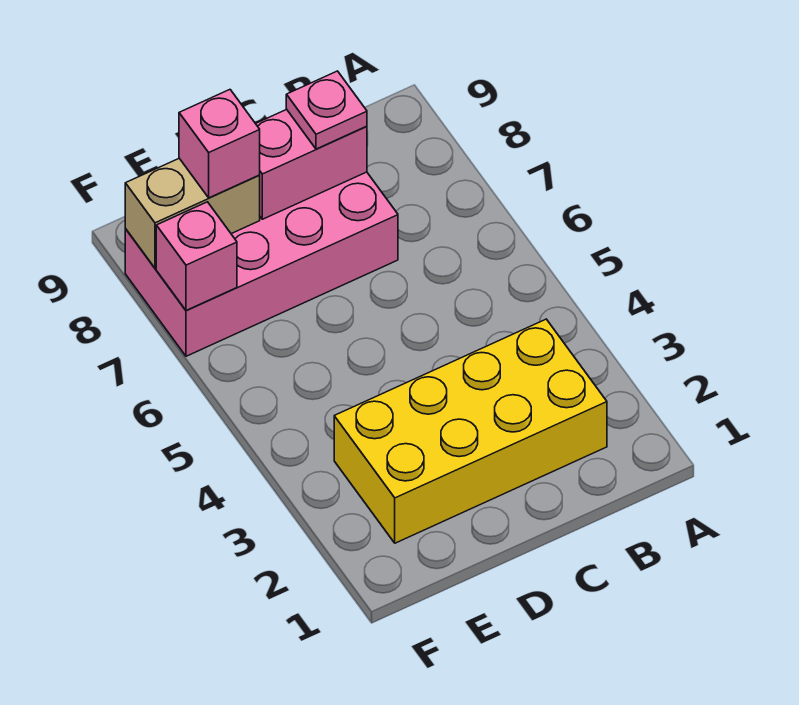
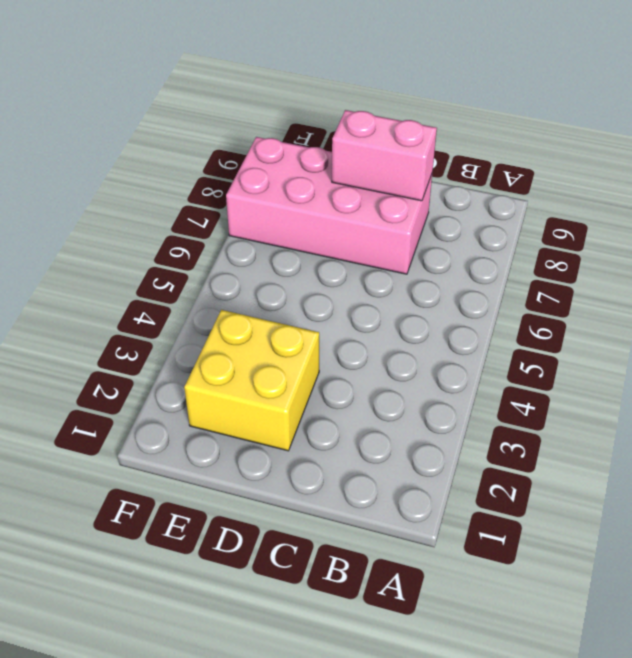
yellow 2x2 brick [184,310,319,451] -> yellow 2x4 brick [334,319,607,543]
none -> tan 1x2 brick [125,158,260,268]
none -> pink 1x1 brick [156,202,237,310]

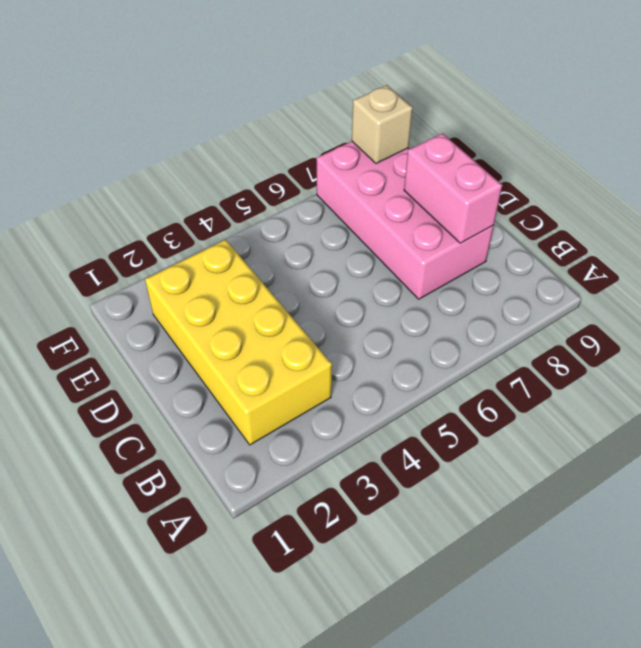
tan 1x1 brick [352,85,413,164] -> tan 1x2 brick [125,158,260,268]
none -> pink 1x1 brick [156,202,237,310]
none -> pink 1x1 plate [286,71,367,149]

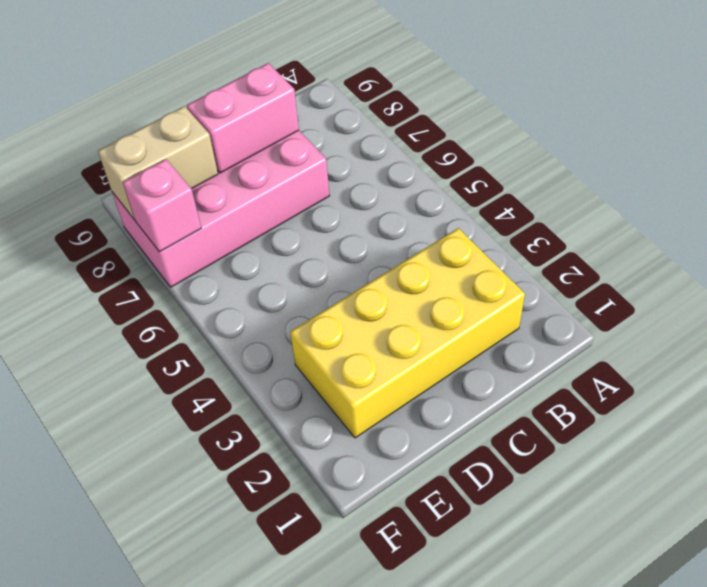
none -> pink 1x1 plate [286,71,367,149]
none -> pink 1x1 brick [179,90,260,198]

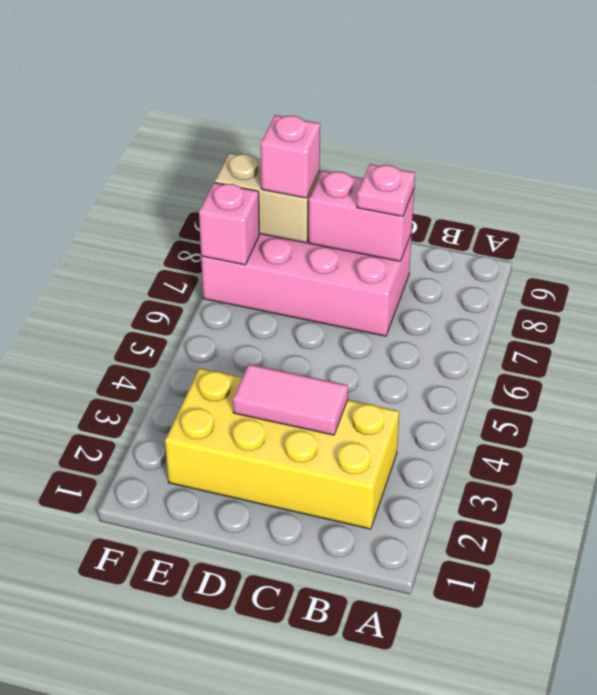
pink 1x2 tile [233,364,348,435] -> none

